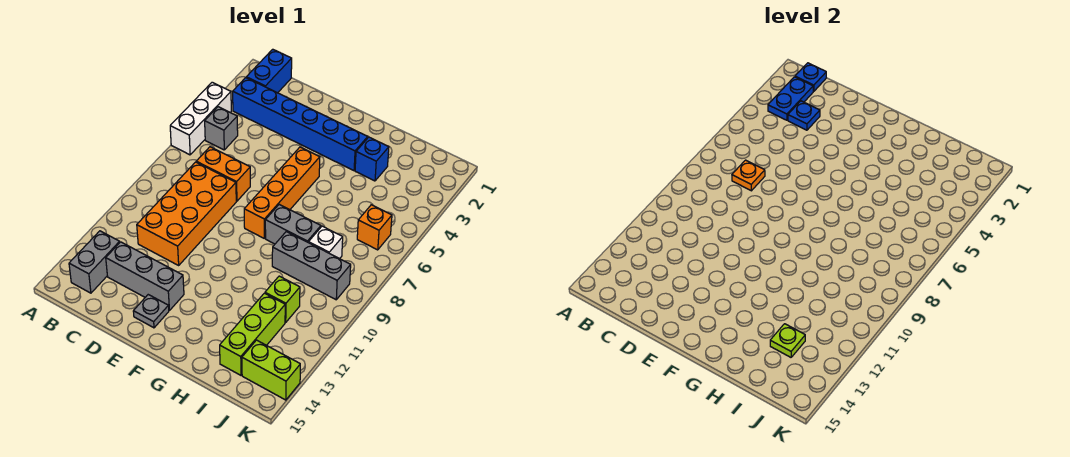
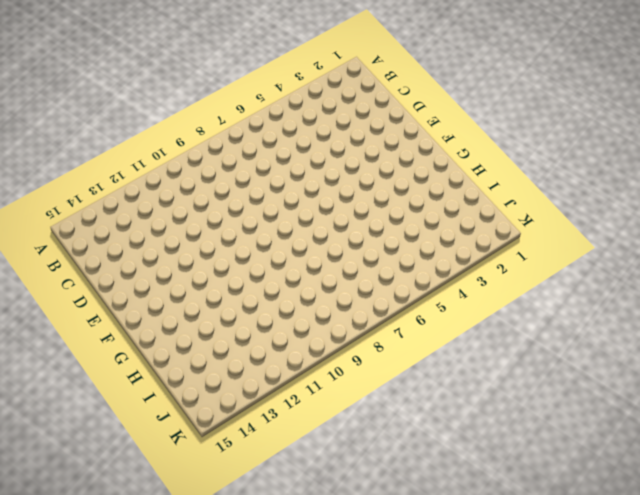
none -> white 1x3 brick [170,82,231,155]
none -> blue 1x2 brick [246,49,292,93]
none -> blue 1x6 brick [233,78,368,171]

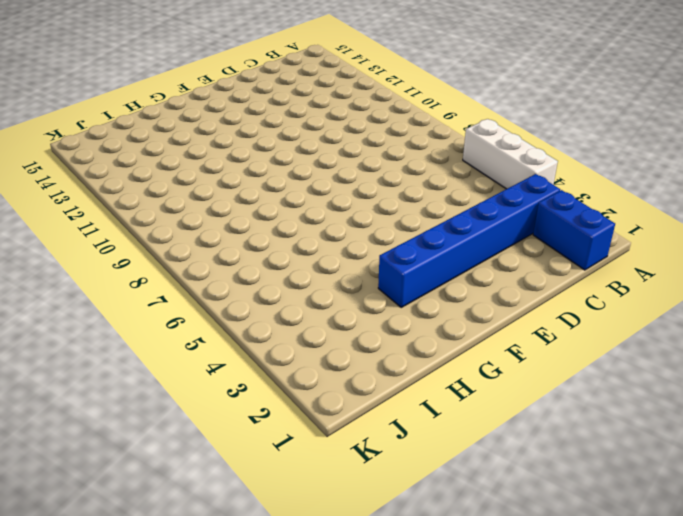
none -> grey 1x1 brick [205,107,238,150]
none -> grey 1x2 brick [69,231,120,293]
none -> orange 1x2 brick [196,147,250,201]

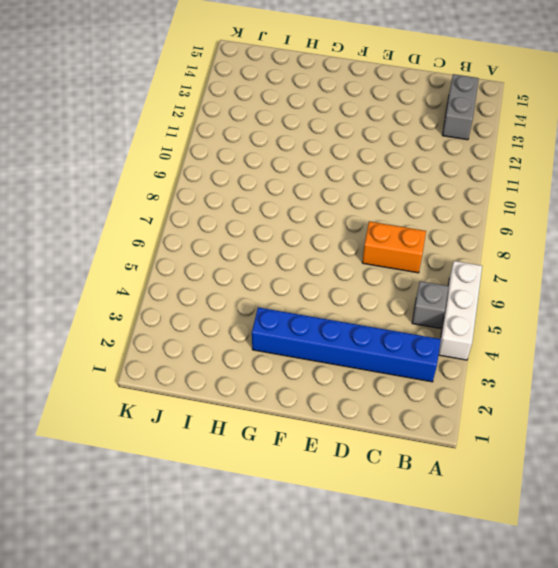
none -> blue 1x2 brick [246,49,292,93]
none -> orange 2x4 brick [137,162,236,265]
none -> grey 1x3 brick [106,242,184,311]

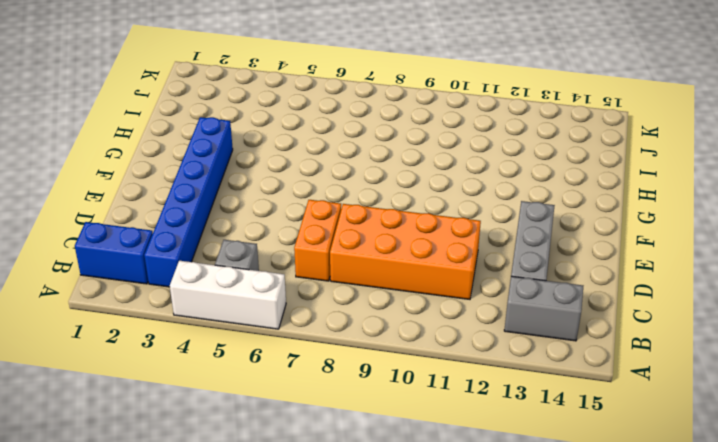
none -> grey 1x1 plate [133,295,169,328]
none -> orange 1x4 brick [244,147,320,238]
none -> grey 1x2 brick [265,204,321,244]

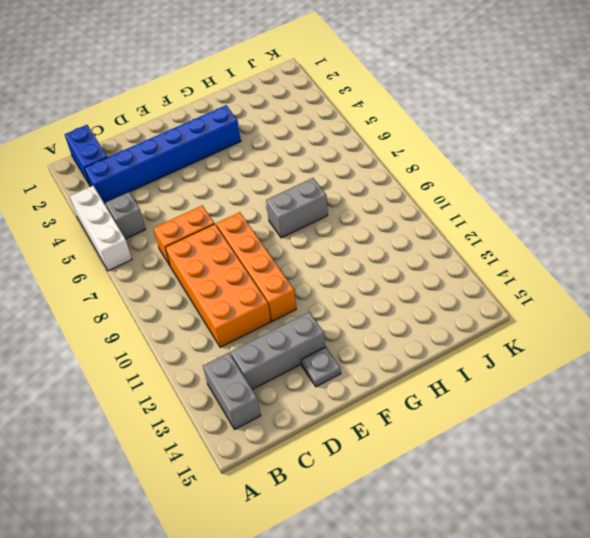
orange 1x4 brick [216,212,296,321] -> orange 1x4 brick moved to [244,147,320,238]
none -> blue 1x1 brick [355,137,389,181]
none -> grey 1x3 brick [272,232,351,300]
none -> white 1x1 brick [309,226,343,259]

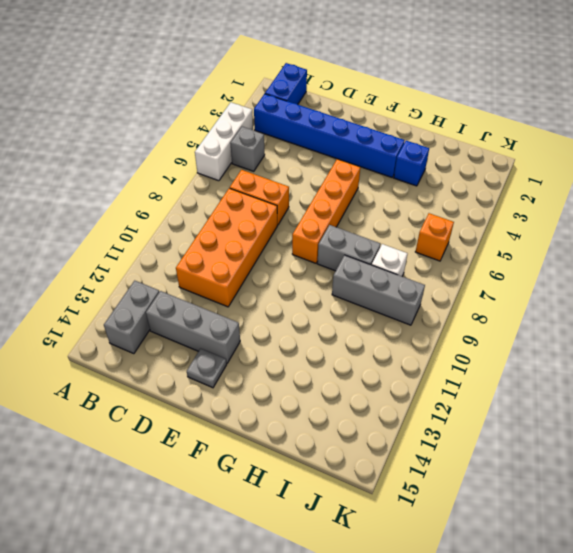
none -> lime 1x1 brick [265,276,300,322]
none -> lime 1x3 brick [220,293,285,375]
none -> lime 1x2 brick [242,340,300,400]

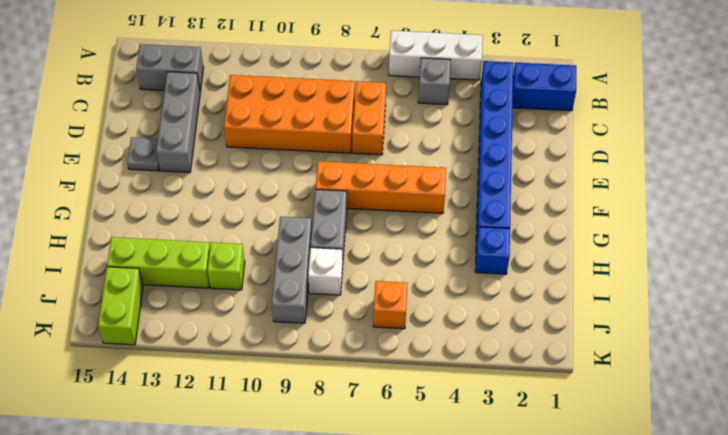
none -> blue 1x1 plate [795,63,826,91]
none -> blue 1x2 plate [768,77,814,120]
none -> blue 1x1 plate [788,101,820,130]

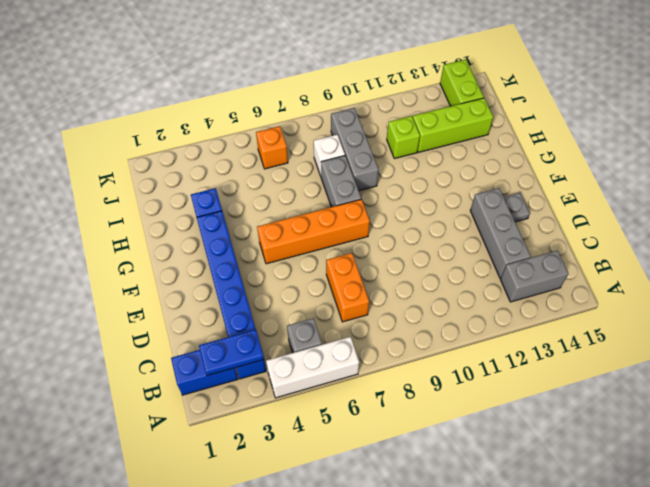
none -> orange 2x4 brick [137,162,236,265]
none -> blue 1x1 plate [795,63,826,91]
none -> blue 1x1 plate [788,101,820,130]

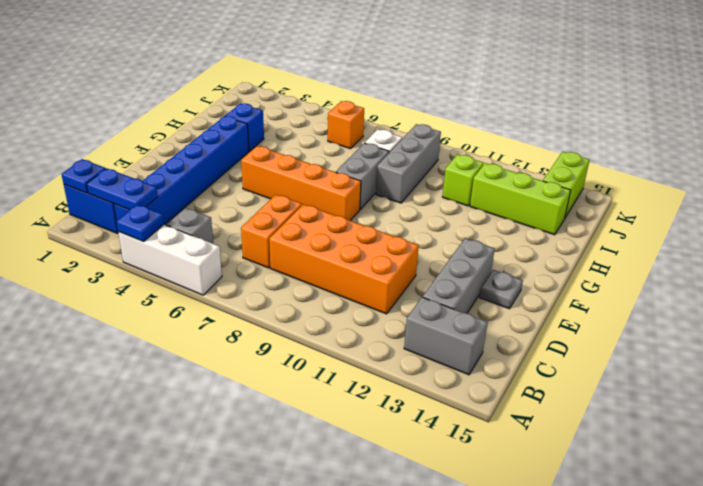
blue 1x1 plate [117,204,164,242] -> blue 1x1 plate moved to [788,101,820,130]
none -> orange 1x1 plate [732,160,765,191]
none -> lime 1x1 plate [770,324,805,357]

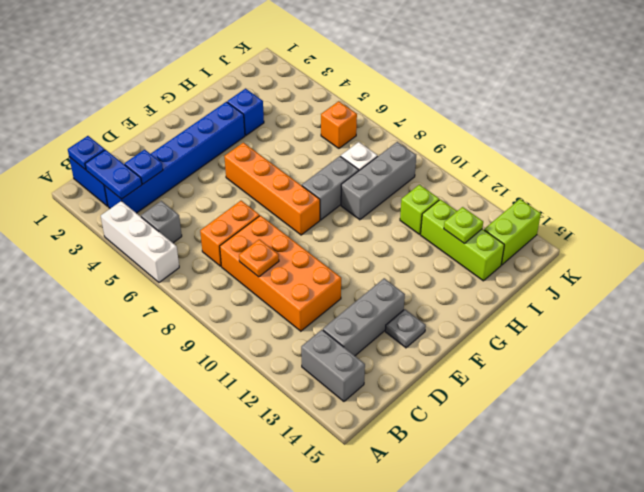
orange 1x1 plate [239,239,279,277] -> orange 1x1 plate moved to [732,160,765,191]

